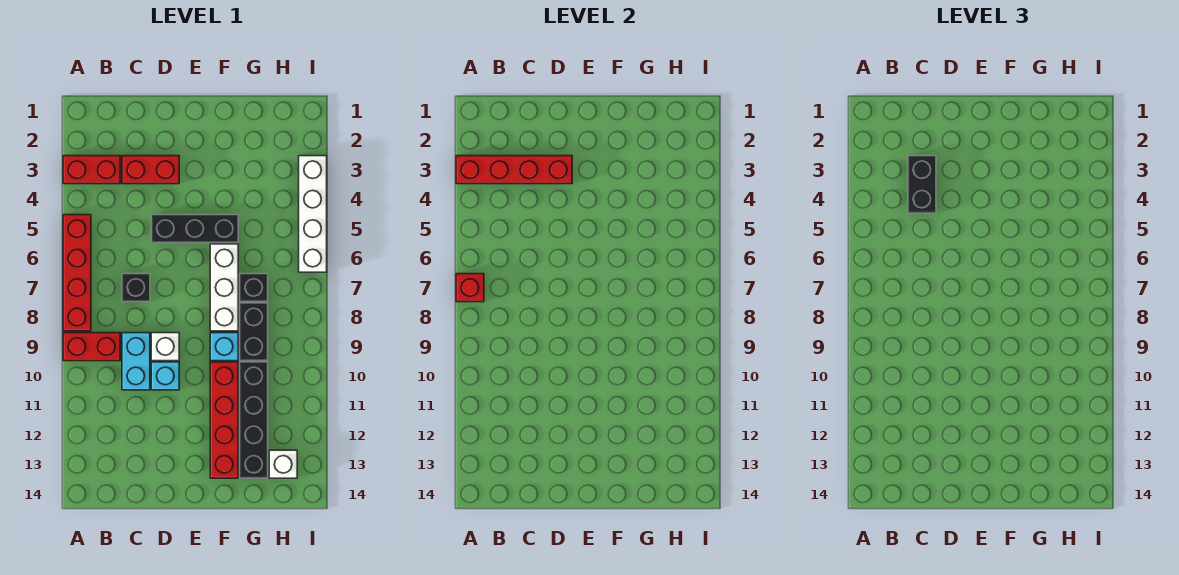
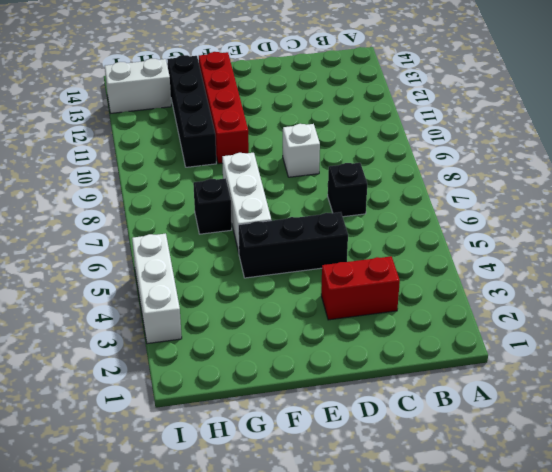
white 1x2 brick [105,59,171,113] -> white 1x1 brick [269,450,297,478]
white 1x3 brick [132,234,182,344] -> white 1x4 brick [299,156,327,272]
none -> red 1x2 brick [63,156,120,184]
none -> red 1x4 brick [63,215,91,331]
none -> red 1x2 brick [63,333,120,361]

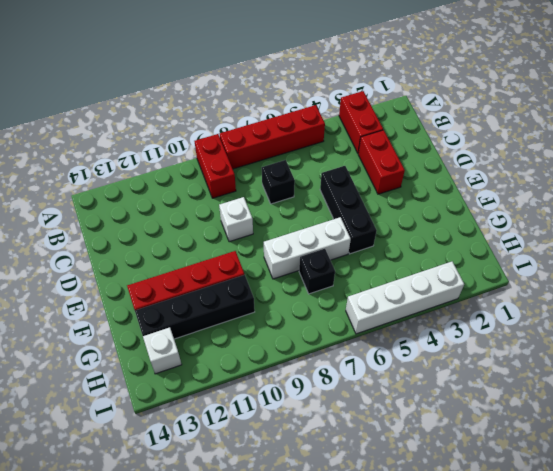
none -> cyan 1x2 brick [122,333,150,390]
none -> cyan 1x1 brick [151,362,179,390]
none -> cyan 1x1 brick [210,333,238,361]

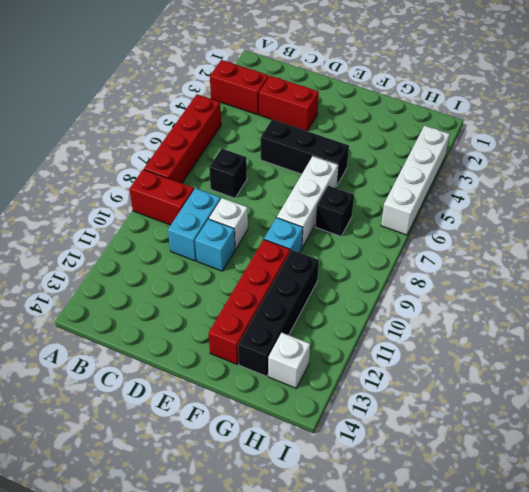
none -> black 1x2 brick [240,303,268,361]
none -> red 1x4 brick [456,156,572,184]
none -> red 1x1 brick [456,274,484,302]

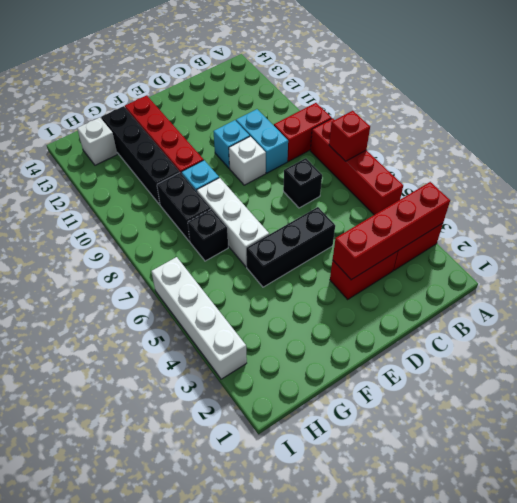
none -> black 1x2 brick [908,156,936,213]

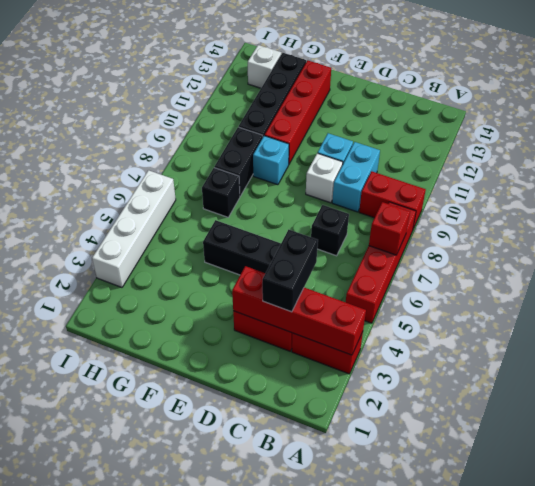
none -> white 1x3 brick [210,244,238,331]

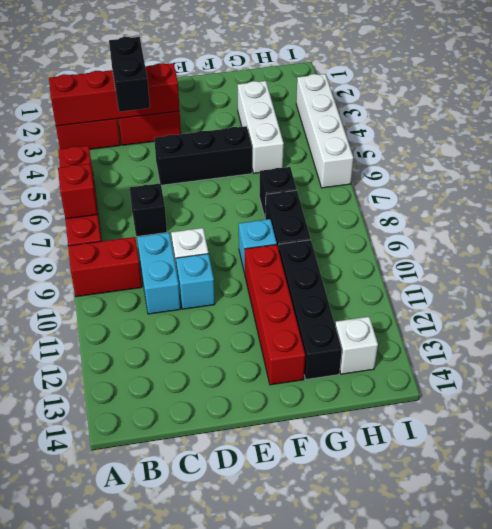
white 1x3 brick [238,81,284,173] -> white 1x3 brick moved to [210,244,238,331]

